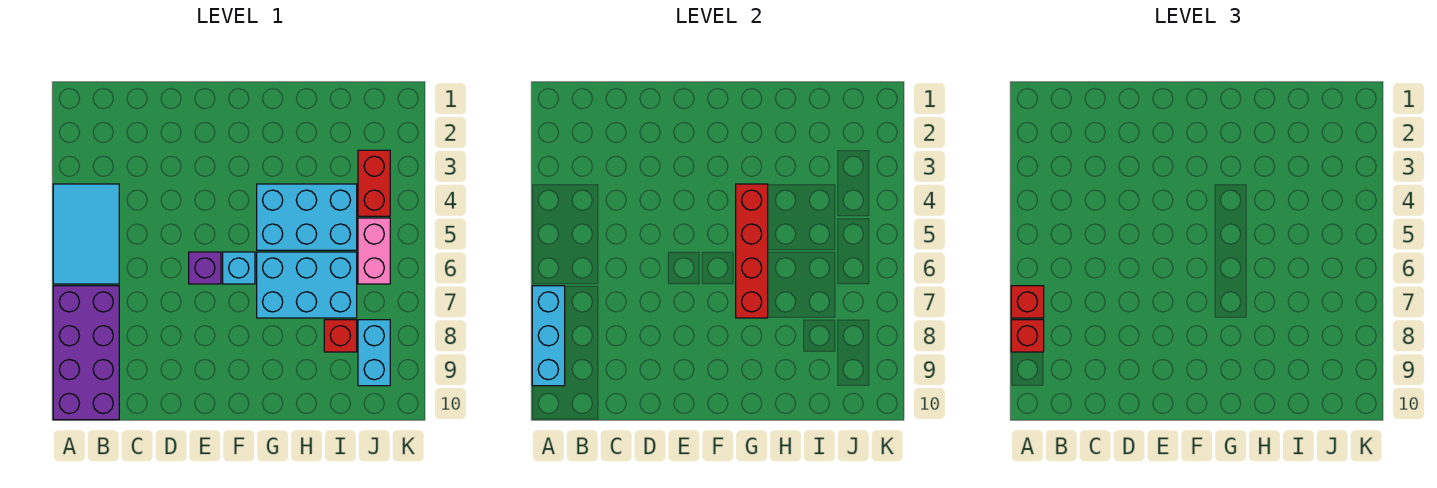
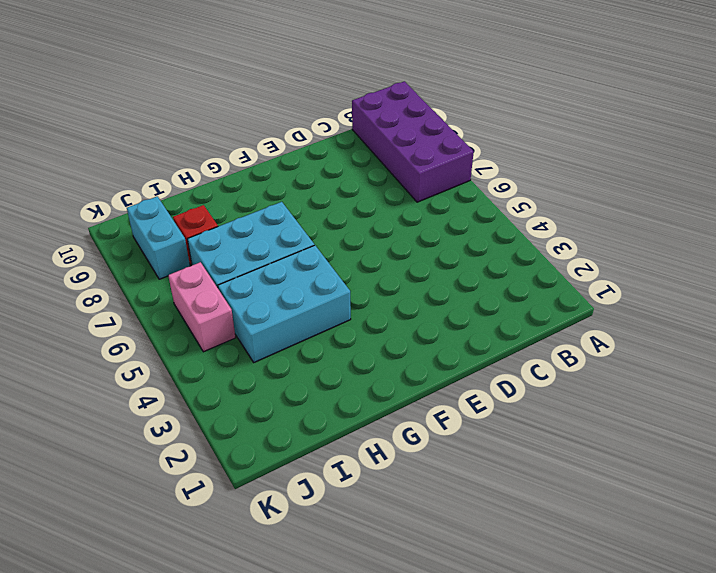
none -> cyan 2x3 tile [53,184,119,284]
none -> purple 1x1 brick [189,252,221,284]
none -> cyan 1x1 brick [223,252,255,284]

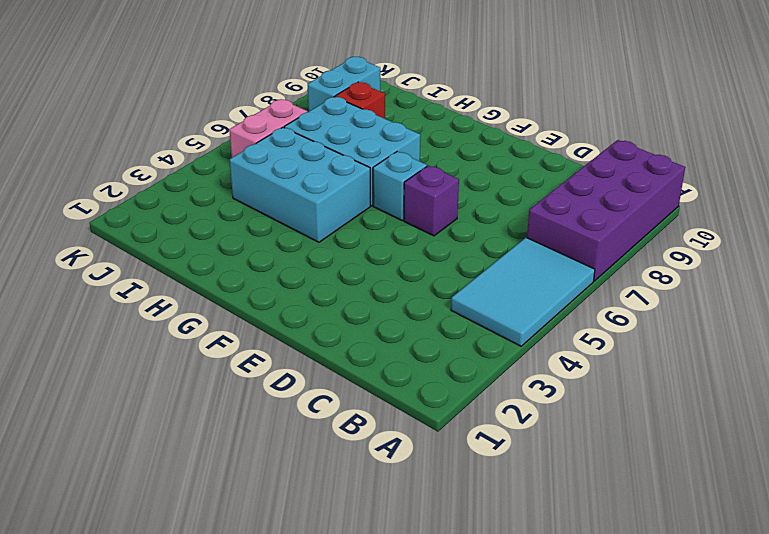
none -> red 1x2 brick [358,150,390,216]
none -> cyan 1x3 brick [532,286,565,386]
none -> red 1x4 brick [736,184,768,318]

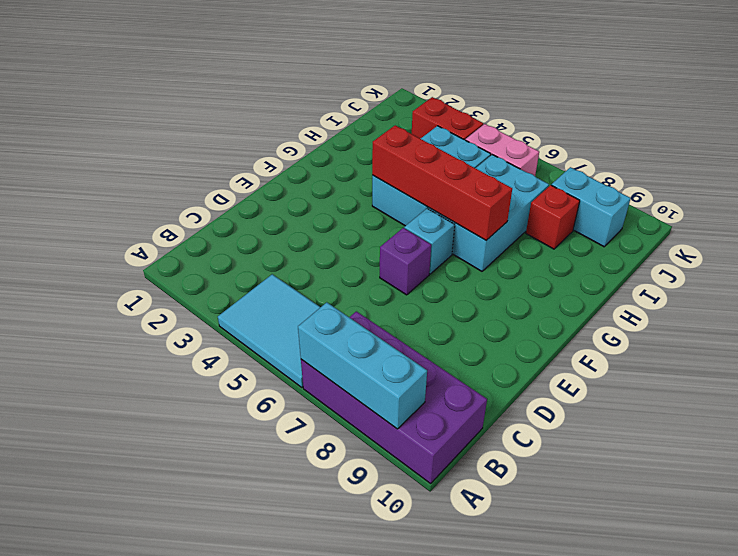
none -> red 1x1 brick [1011,286,1044,318]
none -> red 1x1 brick [1011,320,1044,352]

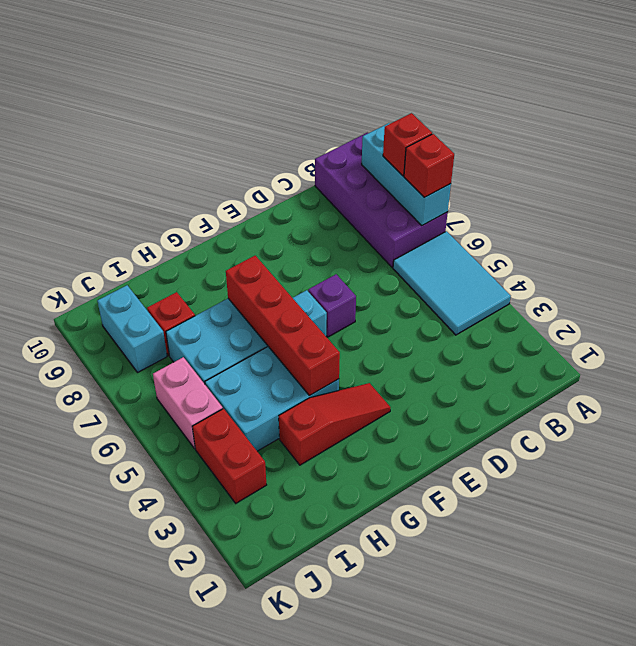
red 1x3 slope [279,383,390,465] -> none

